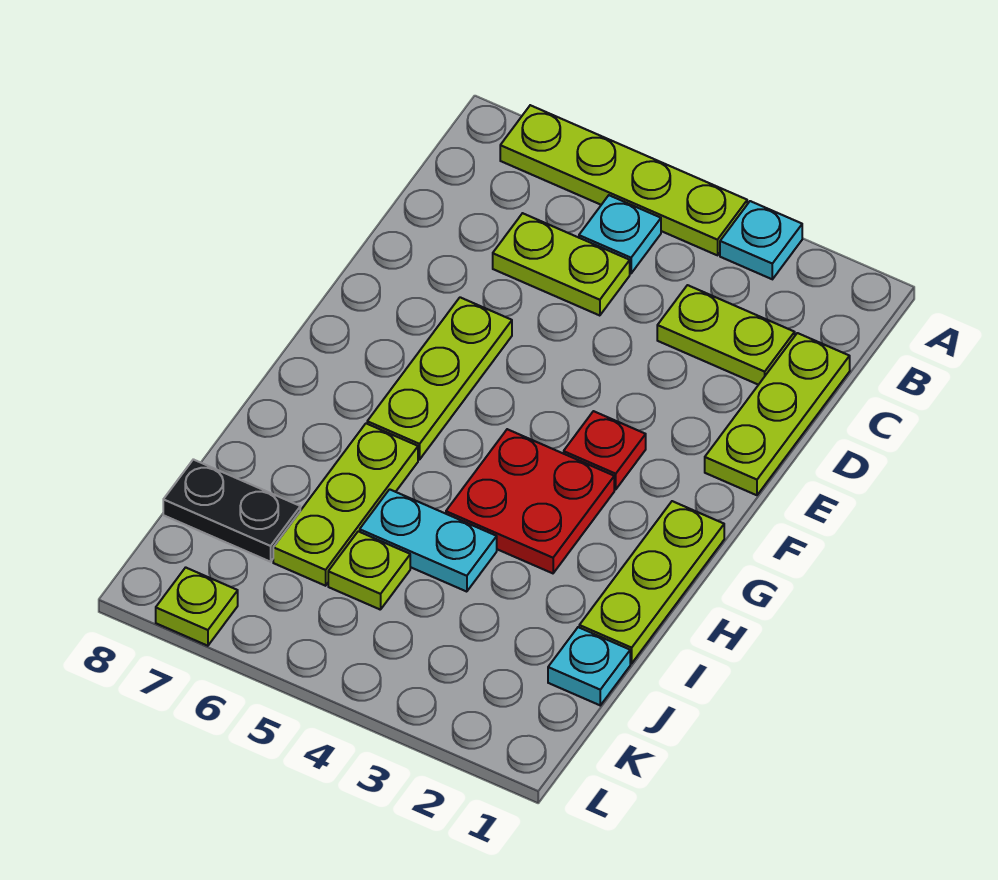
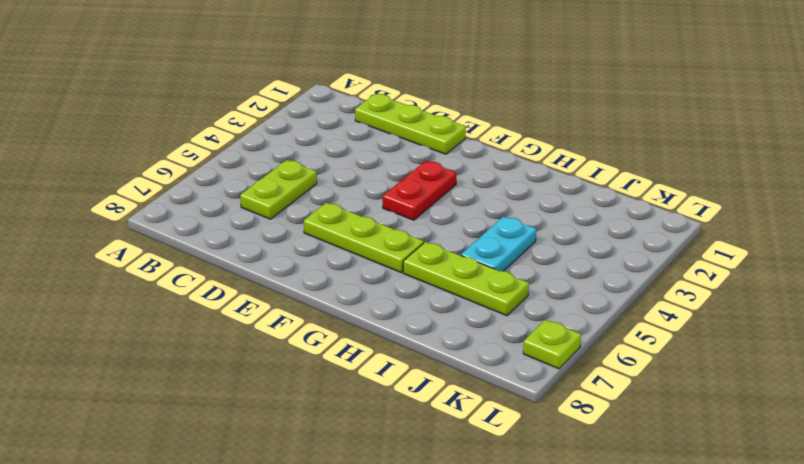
red 1x2 plate [383,161,456,220] -> red 1x1 plate [564,411,646,489]
none -> cyan 1x1 plate [720,201,802,279]
none -> lime 1x4 plate [500,105,747,255]
none -> cyan 1x1 plate [579,195,661,273]

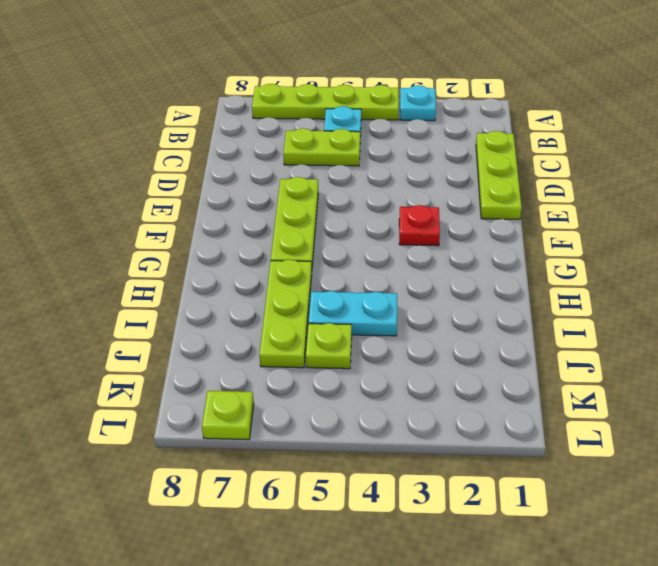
none -> lime 1x2 plate [657,285,795,385]
none -> lime 1x3 plate [579,501,724,663]
none -> red 2x2 plate [446,429,614,573]

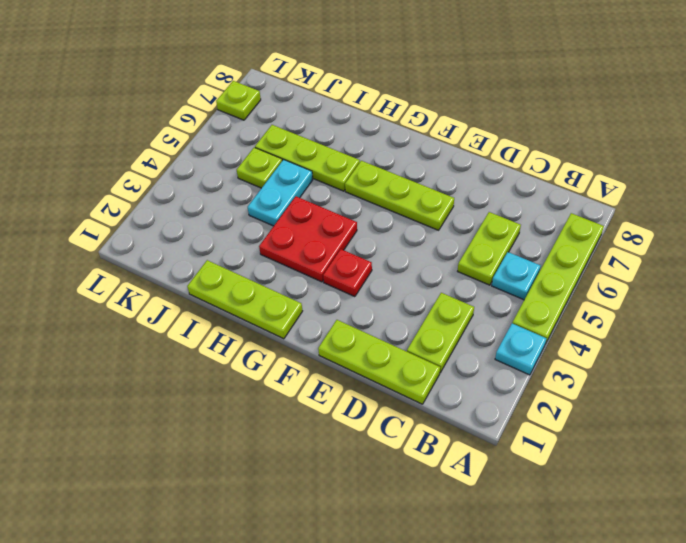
none -> cyan 1x1 plate [548,627,630,705]
none -> black 1x2 plate [163,459,300,562]

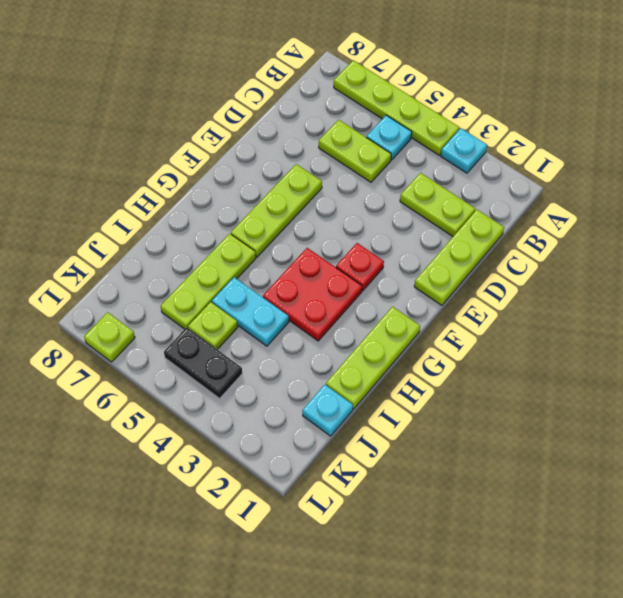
black 1x2 plate [164,327,242,398] -> black 1x2 plate moved to [163,459,300,562]

